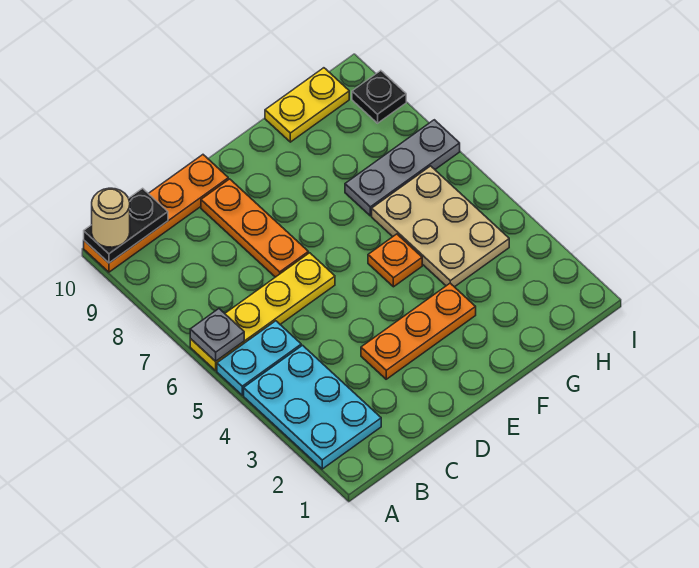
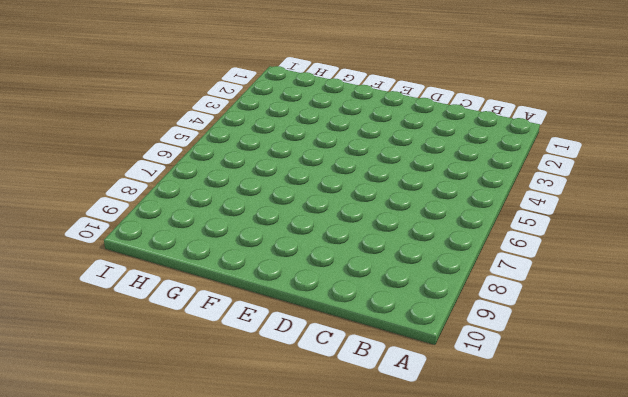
none -> cyan 2x3 plate [244,345,381,469]
none -> cyan 1x2 plate [217,321,301,395]
none -> yellow 1x4 plate [190,253,335,370]

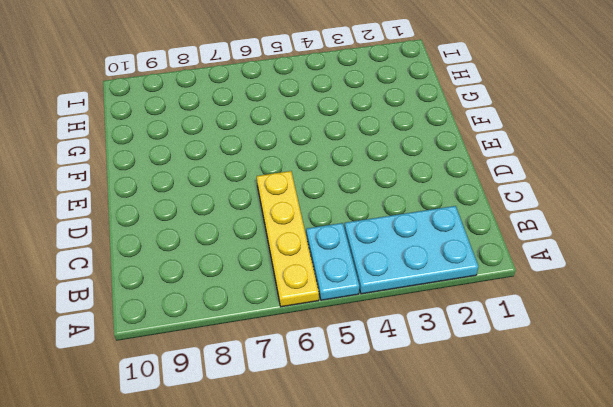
none -> orange 1x4 plate [84,155,228,272]
none -> orange 1x3 plate [361,283,476,379]
none -> orange 1x3 plate [201,179,308,277]

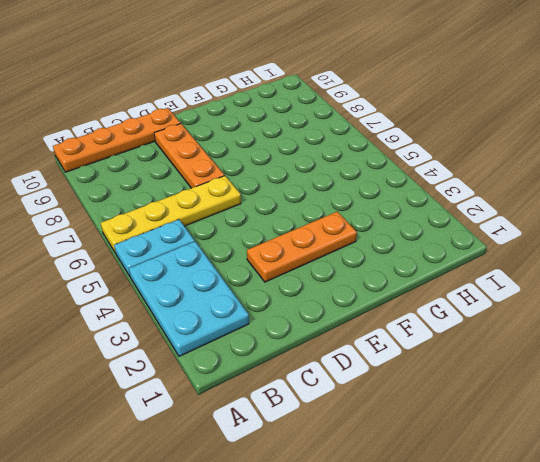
none -> orange 1x1 plate [368,234,422,287]
none -> tan 2x3 plate [372,166,509,287]
none -> grey 1x3 plate [345,120,460,216]

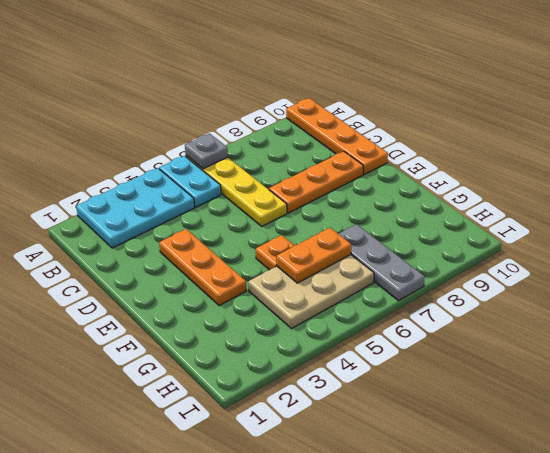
orange 1x2 plate [276,228,351,283] -> none
none -> yellow 1x2 plate [265,68,349,142]
none -> black 1x1 plate [352,71,406,123]
none -> black 1x2 plate [84,188,168,263]

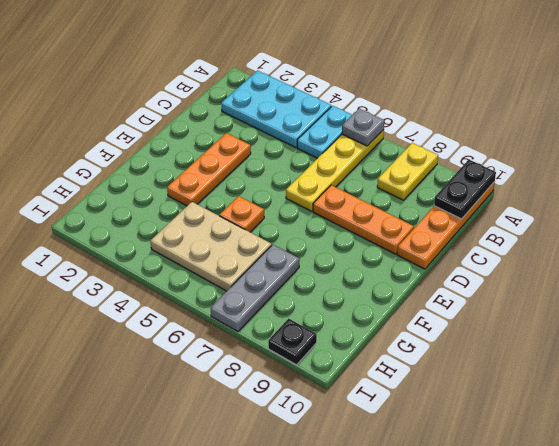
yellow 1x2 plate [377,143,438,200] -> yellow 1x2 plate moved to [265,68,349,142]
none -> tan 1x1 round brick [92,188,130,247]

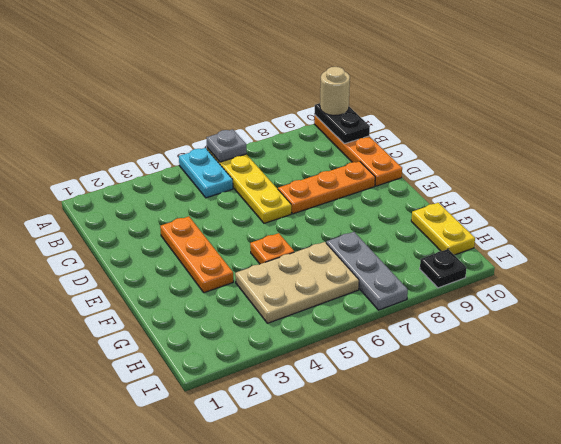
none -> cyan 2x3 plate [244,345,381,469]

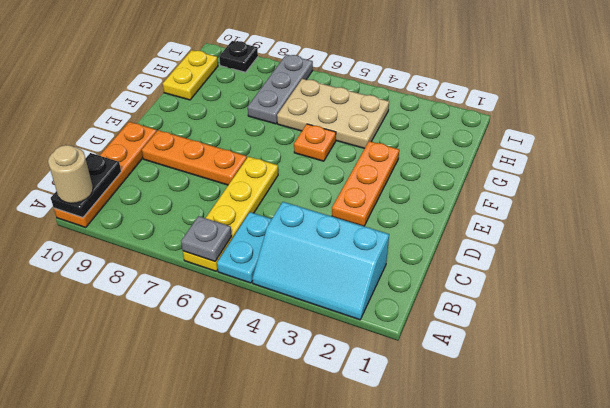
cyan 2x3 slope [252,202,389,320] -> cyan 2x3 plate [244,345,381,469]

